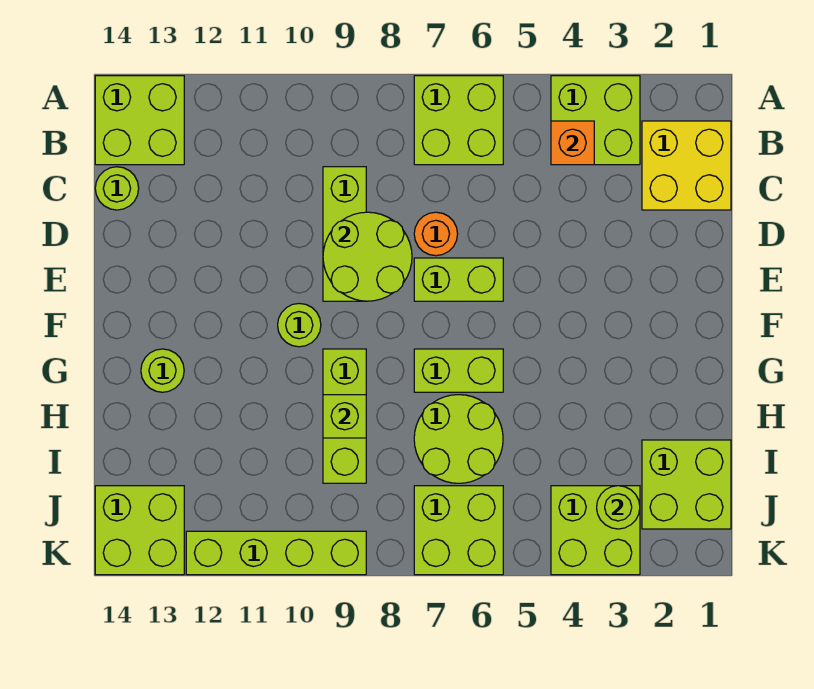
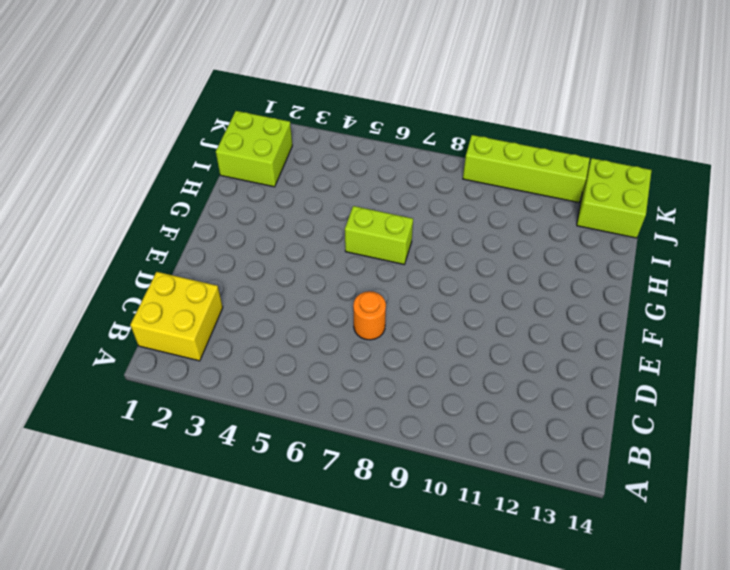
none -> lime 2x2 brick [551,76,640,165]
none -> lime 2x2 brick [414,76,503,165]
none -> lime 2x2 brick [95,76,184,165]

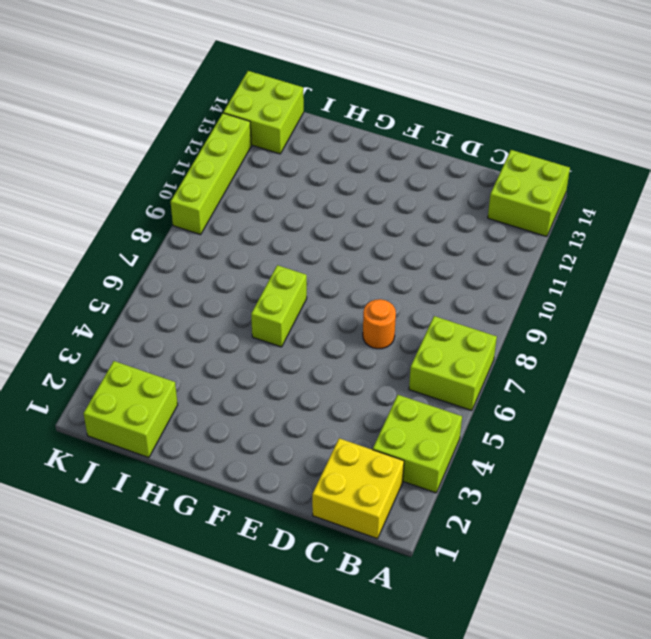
none -> lime 1x3 brick [323,167,366,301]
none -> lime 1x1 round brick [95,167,139,210]
none -> lime 1x2 brick [414,258,503,301]

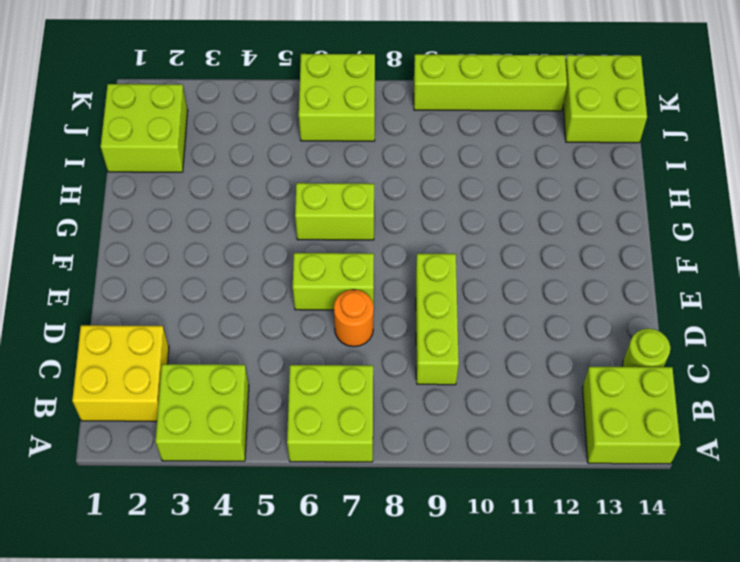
none -> lime 1x1 round brick [278,303,321,347]
none -> lime 1x3 brick [323,349,366,483]
none -> lime 1x1 round brick [141,349,184,392]

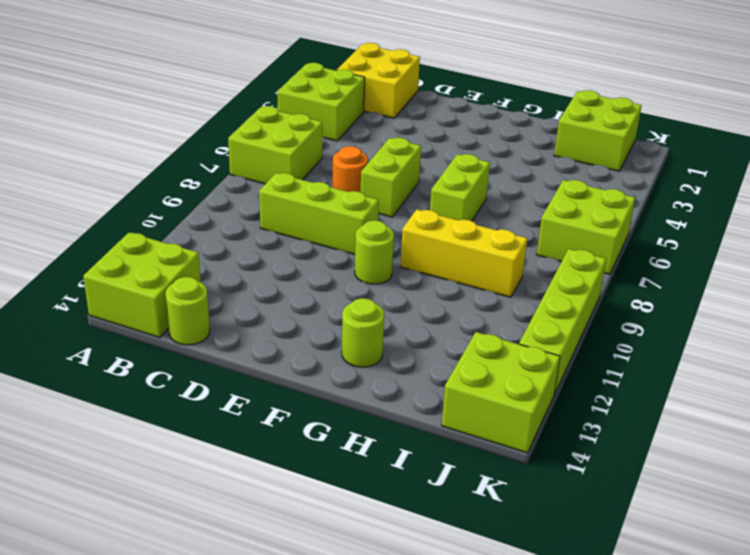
yellow 1x3 brick [401,210,527,297] -> lime 1x3 brick [323,349,366,483]
none -> lime 2x2 round brick [414,395,503,483]
none -> lime 2x2 brick [551,486,640,575]
none -> orange 1x1 brick [551,121,594,165]

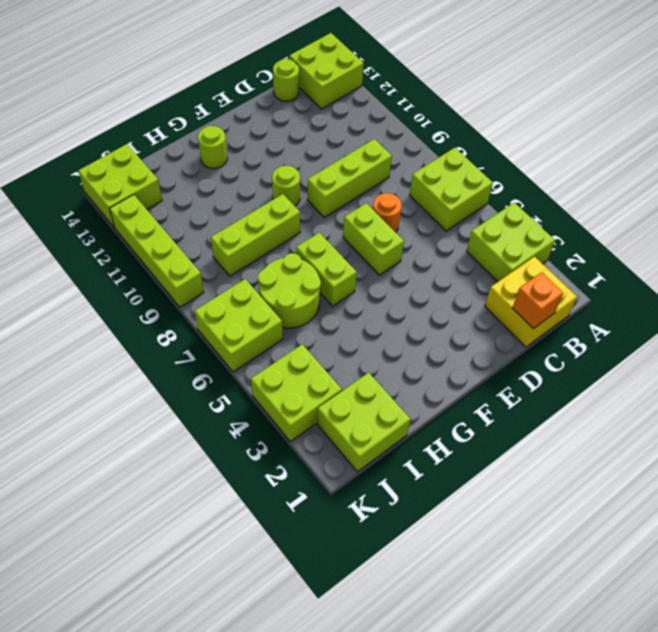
orange 1x1 brick [512,272,563,329] -> orange 1x1 brick moved to [551,121,594,165]
none -> lime 2x2 round brick [323,212,412,301]
none -> lime 1x1 brick [323,395,366,438]
none -> lime 1x1 round brick [597,486,640,529]

